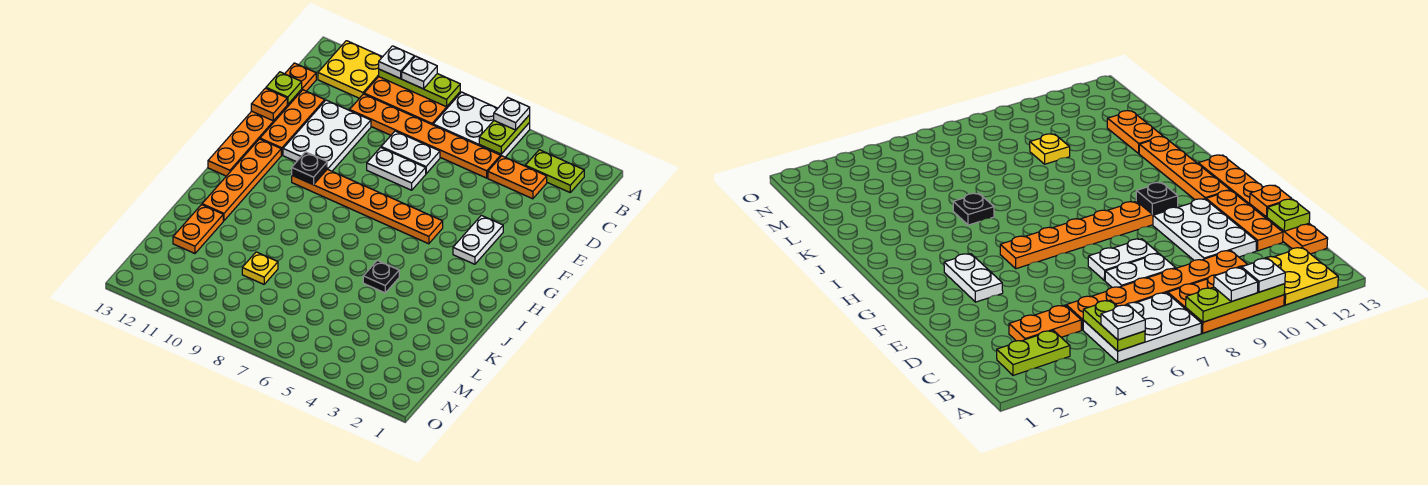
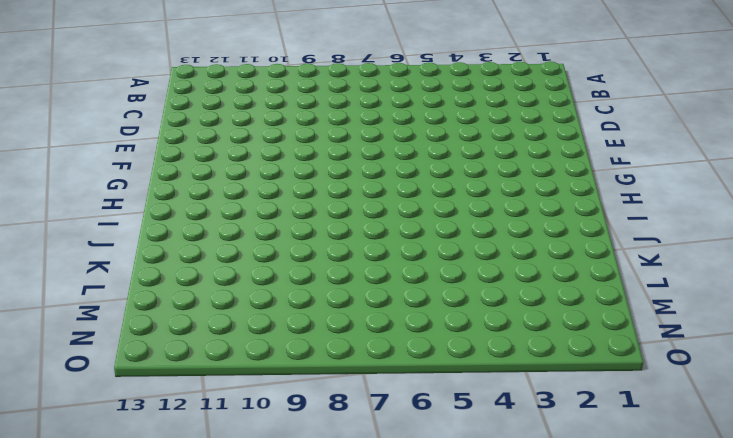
none -> white 2x3 plate [433,92,530,157]
none -> orange 2x3 plate [364,77,460,125]
none -> yellow 2x2 plate [318,41,382,98]

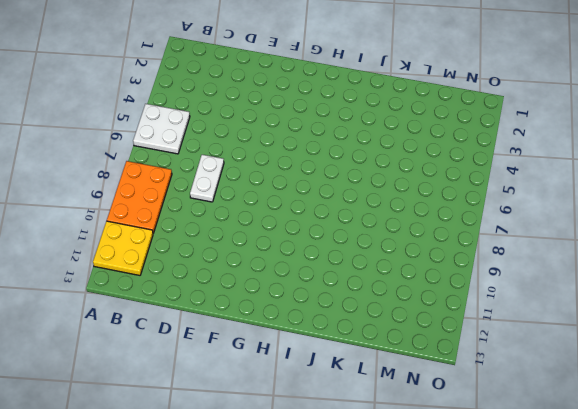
white 2x2 plate [133,104,190,154] -> white 2x3 plate [433,92,530,157]
none -> lime 1x2 plate [525,150,584,192]
none -> orange 1x2 plate [488,156,547,199]
none -> orange 1x6 plate [350,94,501,178]

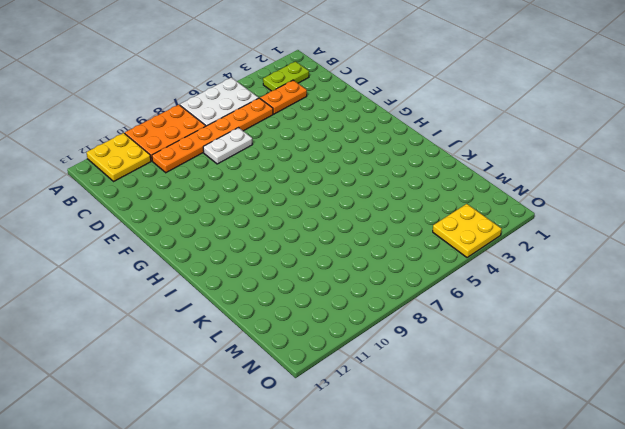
yellow 2x2 plate [433,204,502,258] -> none
none -> orange 1x6 plate [208,63,316,176]
none -> white 2x3 plate [283,100,371,171]
none -> orange 1x3 plate [260,90,325,155]

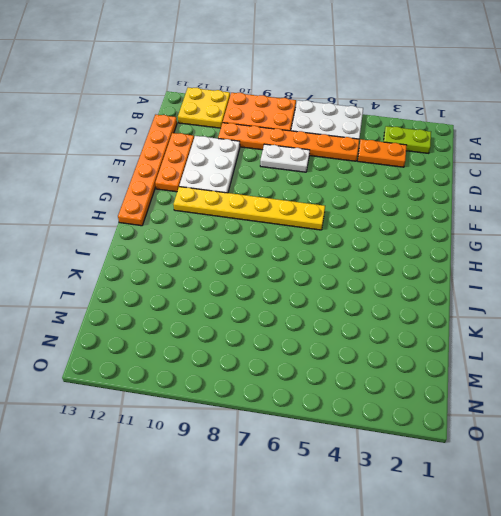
yellow 1x6 plate [173,187,325,230] -> orange 1x6 plate [292,169,443,244]
none -> white 1x2 plate [367,147,426,190]
none -> white 1x2 plate [453,215,503,264]
none -> orange 1x4 plate [202,139,281,221]

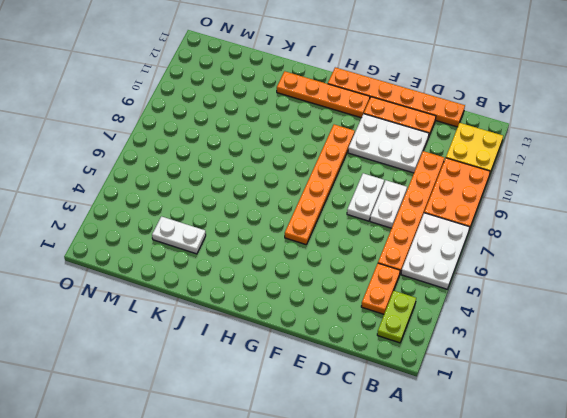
white 1x2 plate [152,217,206,254] -> white 1x2 plate moved to [453,215,503,264]
none -> black 1x1 plate [363,260,399,293]
none -> orange 1x2 plate [173,205,223,254]
none -> yellow 1x1 plate [242,252,278,284]

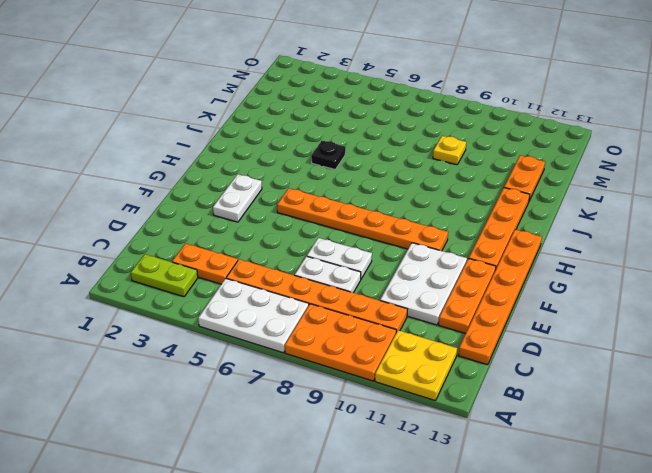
none -> lime 1x2 plate [479,115,530,154]
none -> lime 1x3 plate [379,69,460,107]
none -> lime 1x1 plate [266,72,302,104]

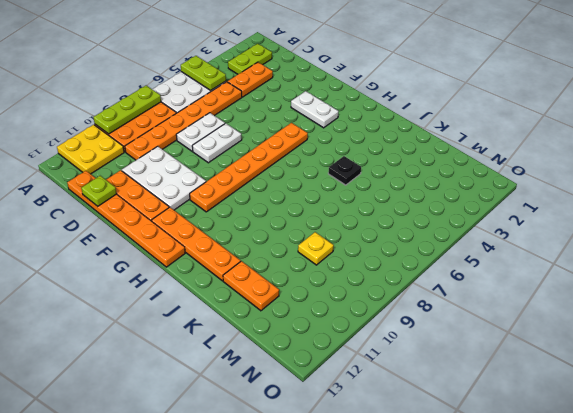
none -> orange 1x1 plate [251,88,287,121]
none -> black 1x1 plate [292,152,327,185]
none -> white 1x1 plate [494,97,530,130]

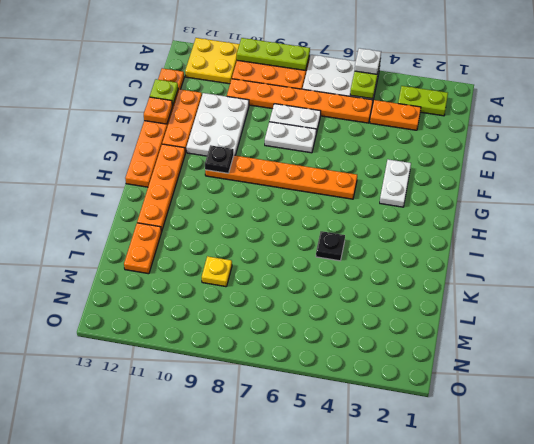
none -> white 1x1 plate [402,56,437,89]
none -> white 1x1 plate [379,46,414,78]

